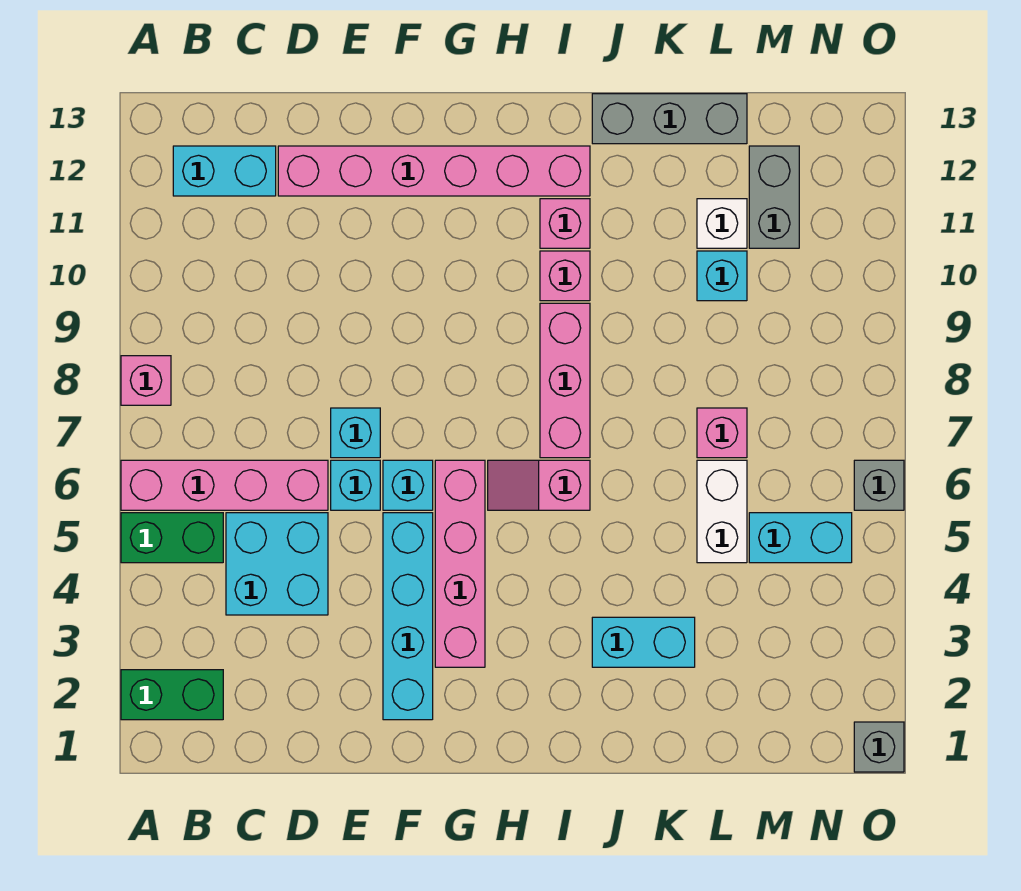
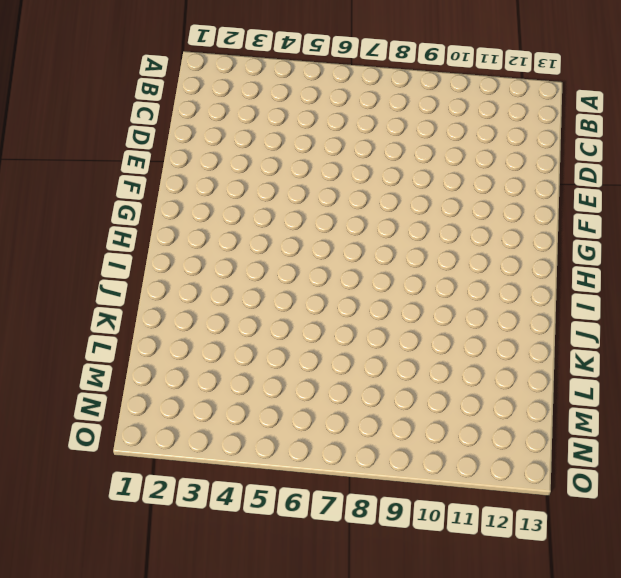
none -> green 1x2 brick [121,670,223,720]
none -> green 1x2 brick [121,513,223,563]
none -> pink 1x4 brick [121,460,328,510]

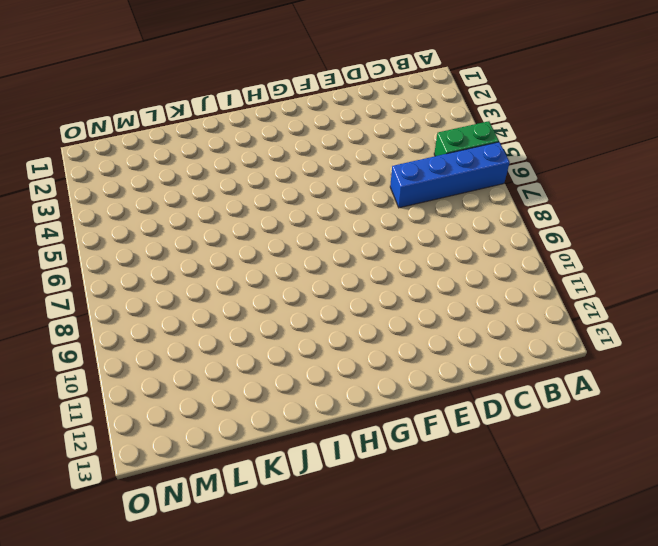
blue 1x4 brick [390,142,510,208] -> pink 1x4 brick [121,460,328,510]
none -> green 1x2 brick [121,670,223,720]
none -> pink 1x1 brick [121,356,171,405]
none -> cyan 1x2 brick [173,146,276,196]

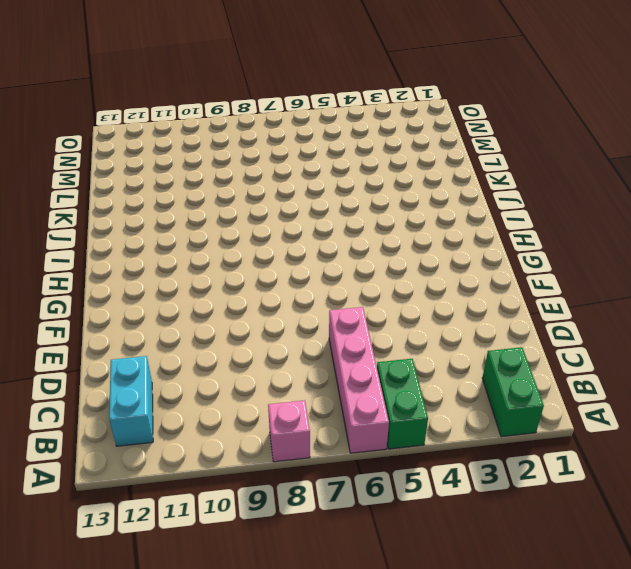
none -> cyan 2x2 brick [226,513,328,615]
none -> pink 1x6 brick [278,146,590,196]
none -> cyan 1x1 brick [331,460,380,510]

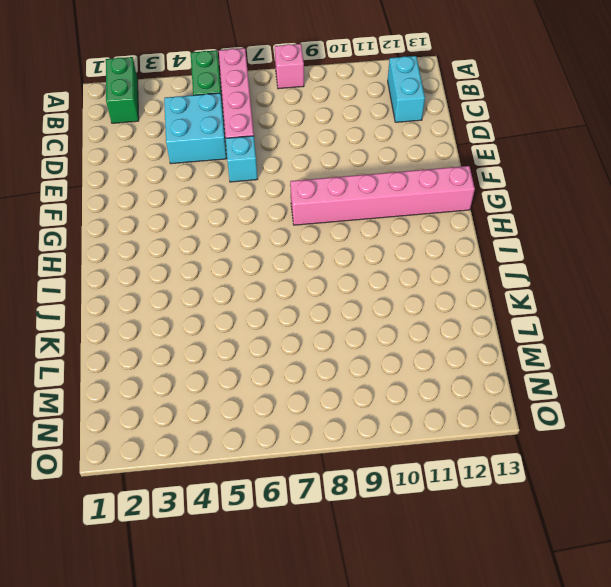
pink 1x6 brick [290,166,475,225] -> pink 1x6 brick turned to [278,146,590,196]
none -> cyan 1x1 brick [331,408,380,458]
none -> cyan 1x4 brick [383,513,433,720]
none -> cyan 1x1 brick [383,460,433,510]

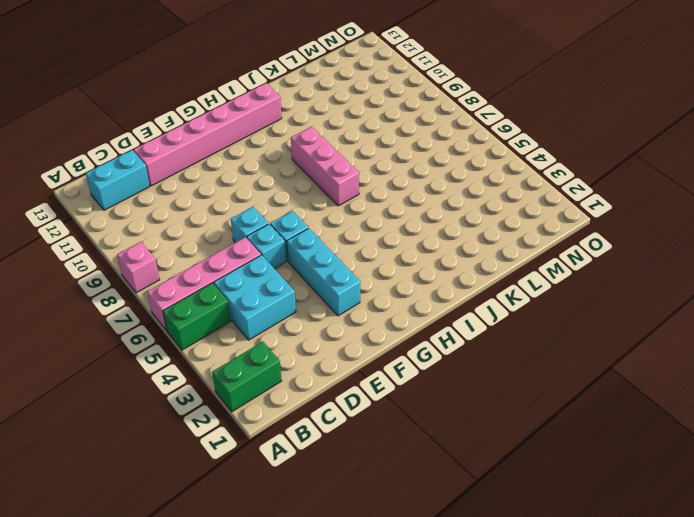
cyan 1x3 brick [287,228,360,316] -> cyan 1x4 brick [383,513,433,720]
none -> pink 1x4 brick [435,460,485,667]
none -> pink 1x2 slope [488,460,590,510]
none -> pink 1x1 brick [540,251,590,301]

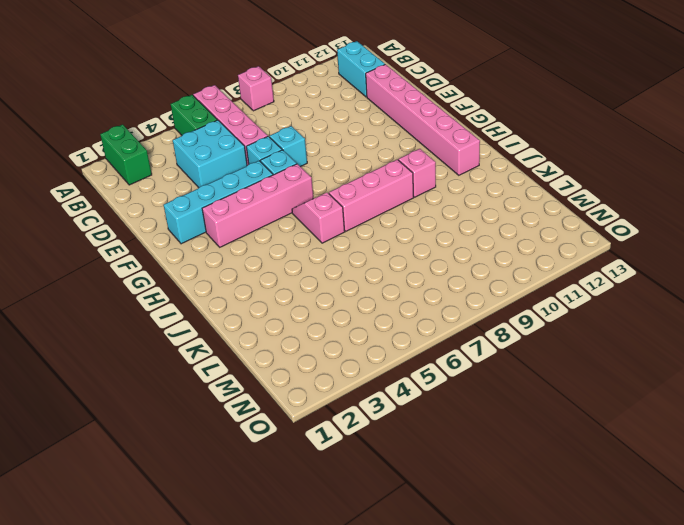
none -> pink 1x1 brick [540,199,590,248]
none -> cyan 1x2 brick [592,617,695,667]
none -> grey 1x3 brick [592,94,747,144]

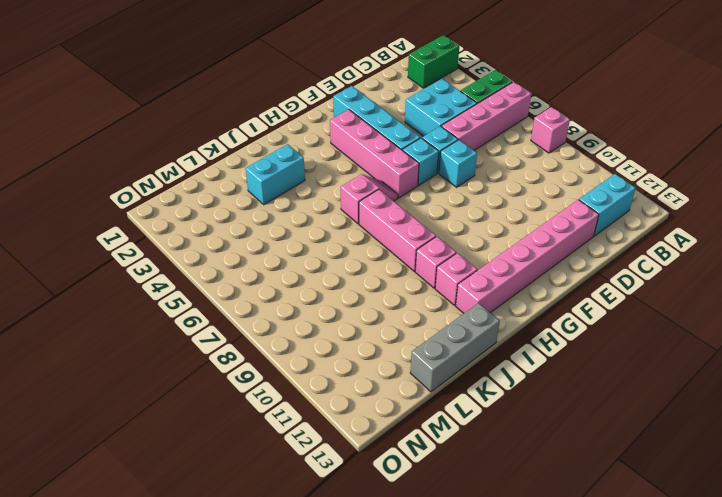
none -> white 1x2 brick [697,460,747,563]
none -> pink 1x1 brick [697,408,747,458]
none -> cyan 1x1 brick [697,251,747,301]

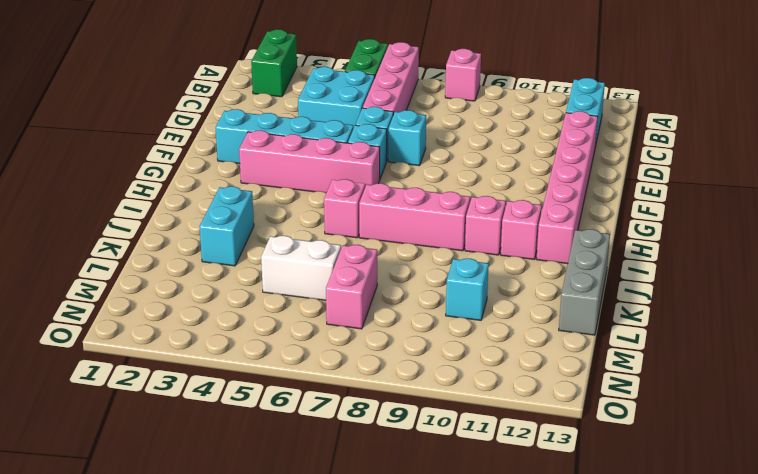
pink 1x2 brick [326,245,377,329] -> pink 1x1 brick [697,408,747,458]
none -> white 1x1 brick [697,199,747,248]
none -> cyan 1x2 brick [749,513,852,563]
none -> grey 1x2 brick [749,146,799,248]

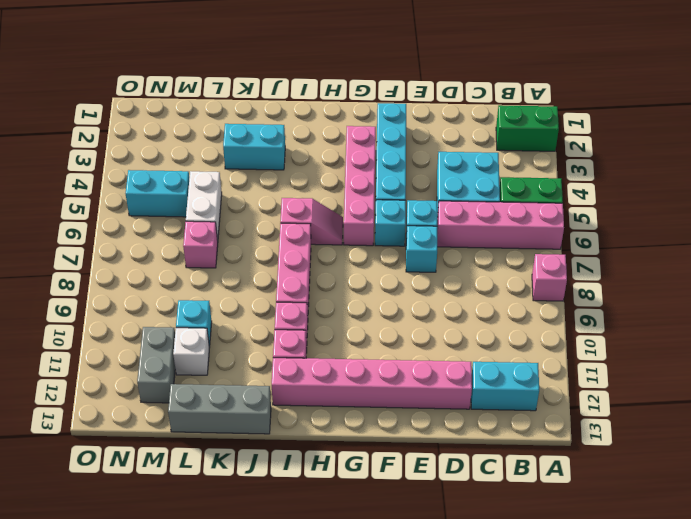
none -> grey 1x1 brick [854,722,904,772]
none -> grey 1x1 brick [854,460,904,510]

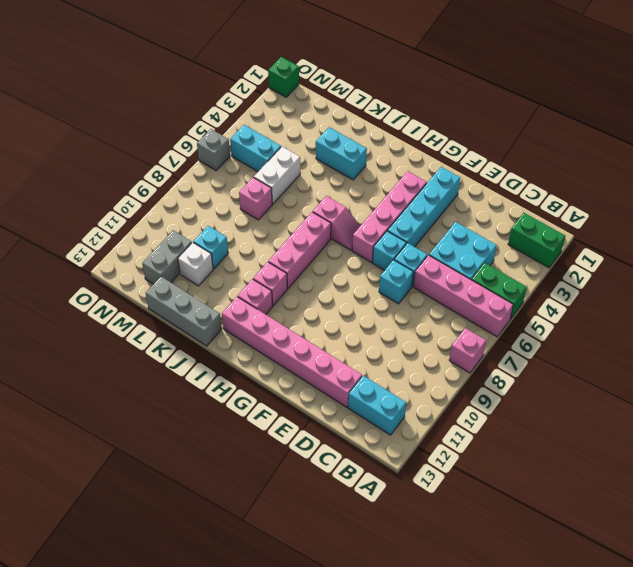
green 1x1 brick [268,57,299,97] -> grey 1x1 brick [854,722,904,772]

